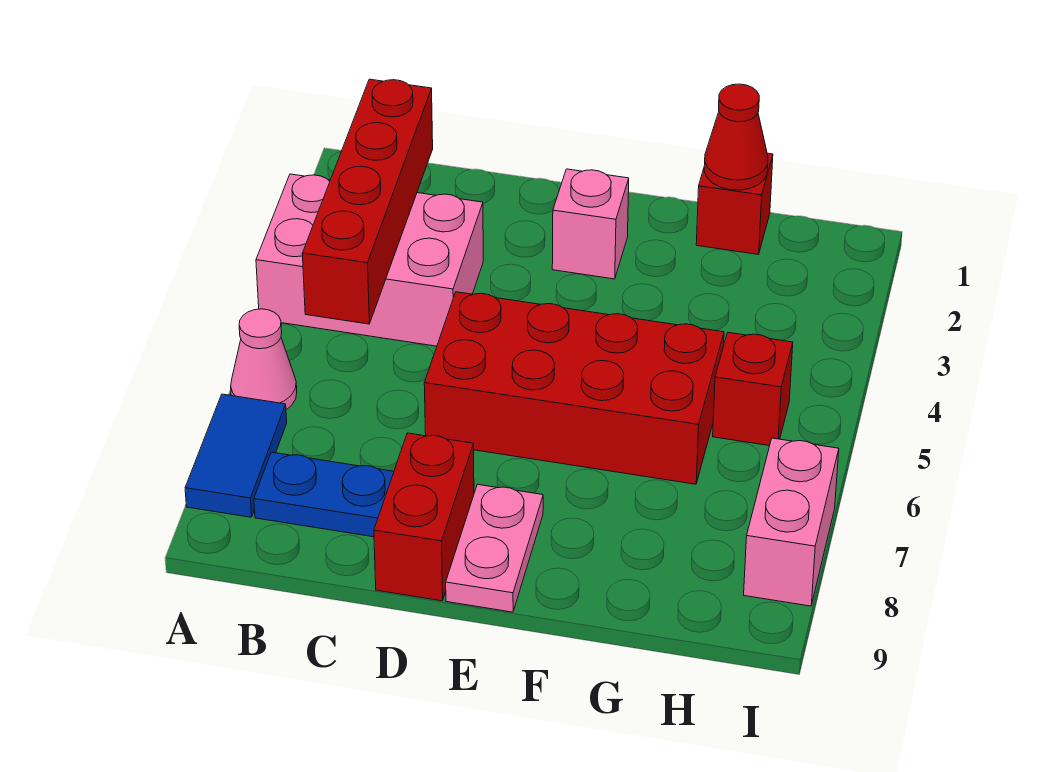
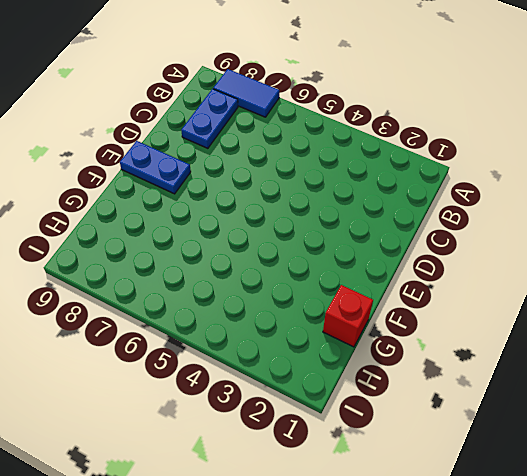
blue 1x2 plate [120,141,191,194] -> pink 1x2 plate [446,484,543,612]
none -> pink 2x3 brick [256,174,483,346]
none -> pink 1x1 cone [231,309,297,410]
none -> red 2x4 brick [424,292,724,484]

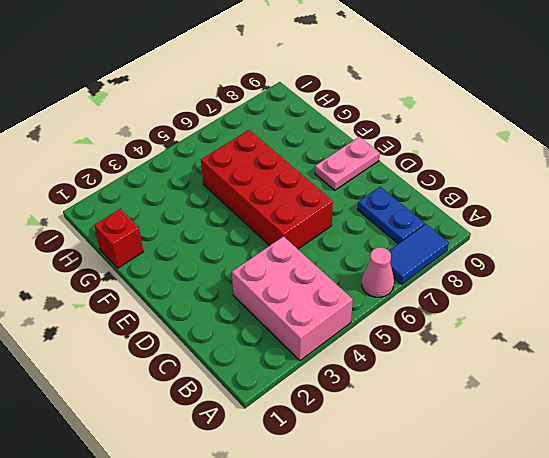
none -> red 1x2 brick [374,433,474,601]
none -> pink 1x1 brick [552,169,629,279]
none -> red 1x1 brick [713,333,793,446]

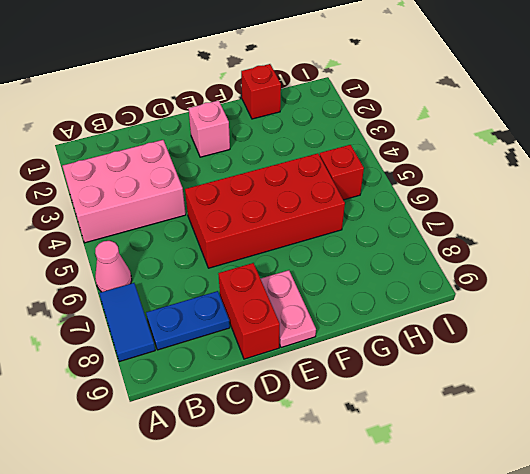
none -> pink 1x2 brick [744,438,839,606]
none -> red 1x4 brick [302,79,433,324]
none -> red 1x1 cone [704,84,768,190]

